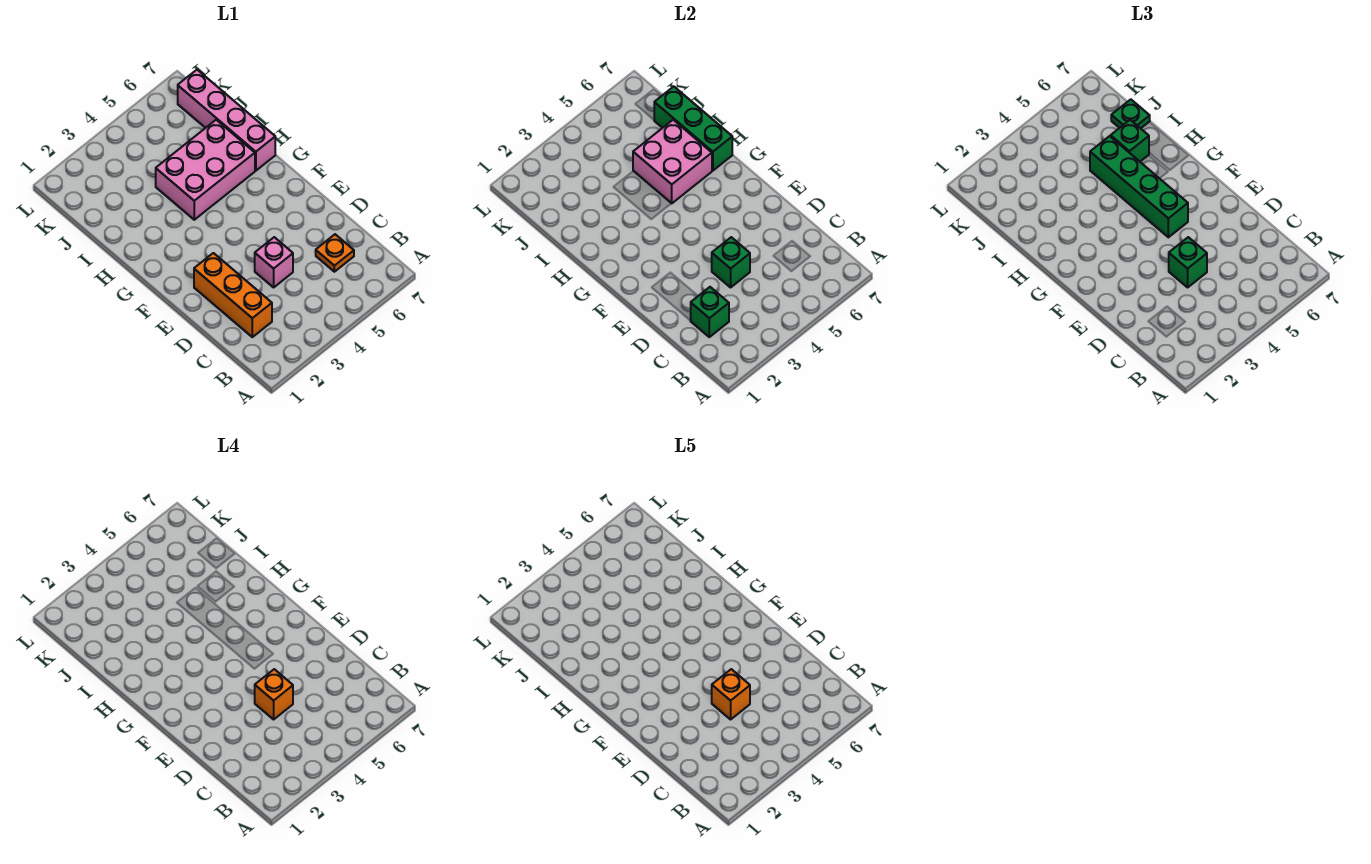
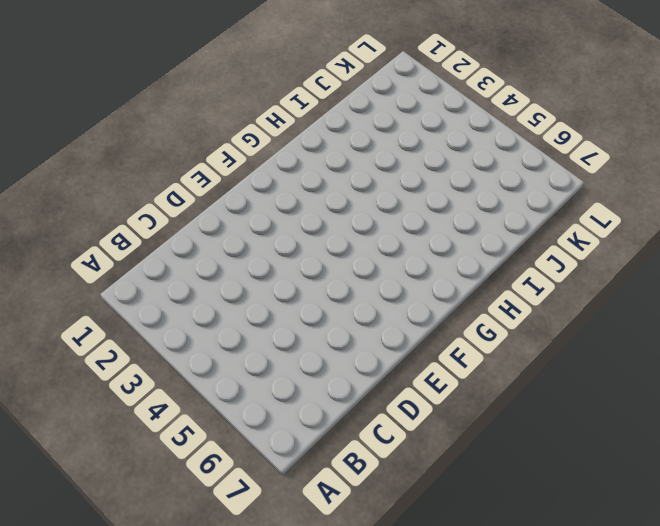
none -> orange 1x3 brick [194,253,272,337]
none -> orange 1x1 plate [316,234,354,272]
none -> pink 1x1 brick [255,237,293,287]

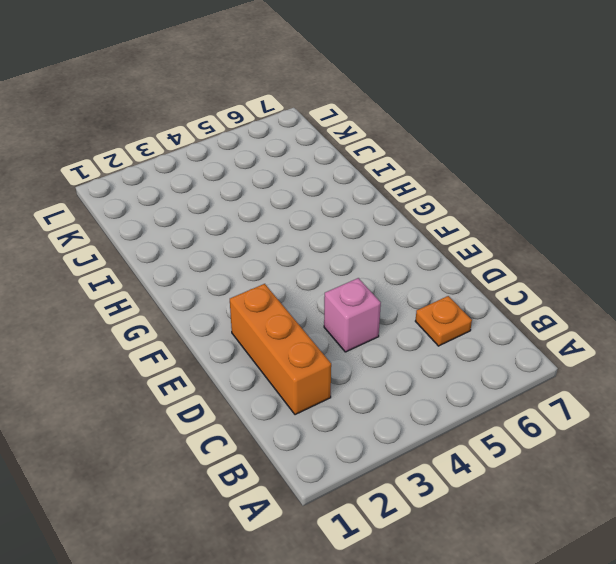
none -> pink 2x3 brick [156,120,255,220]
none -> pink 1x4 brick [178,70,275,171]
none -> green 1x1 brick [691,287,729,337]

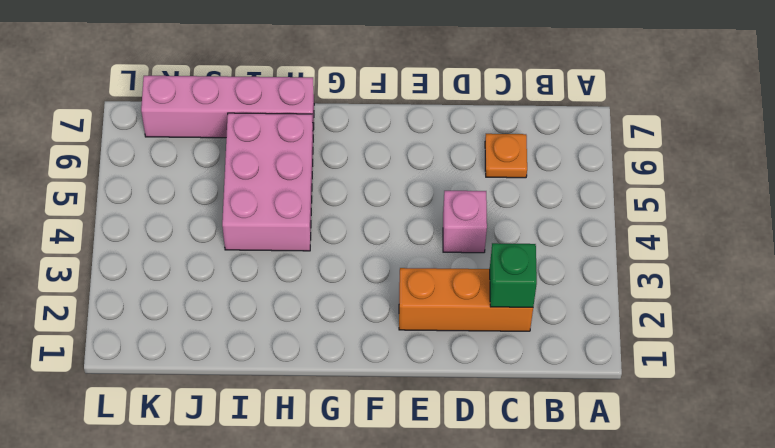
none -> green 1x1 brick [712,237,750,287]
none -> pink 2x2 brick [633,120,712,203]
none -> green 1x3 brick [654,87,732,171]

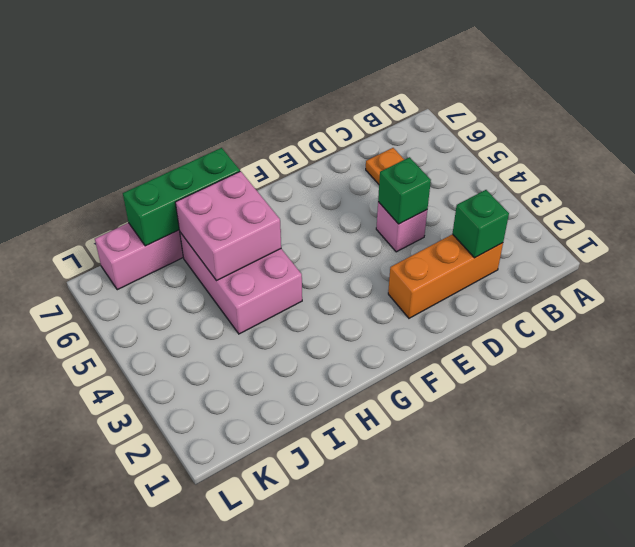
none -> green 1x1 brick [1169,237,1207,287]
none -> green 1x4 brick [1090,136,1188,237]
none -> green 1x1 brick [1111,120,1149,161]

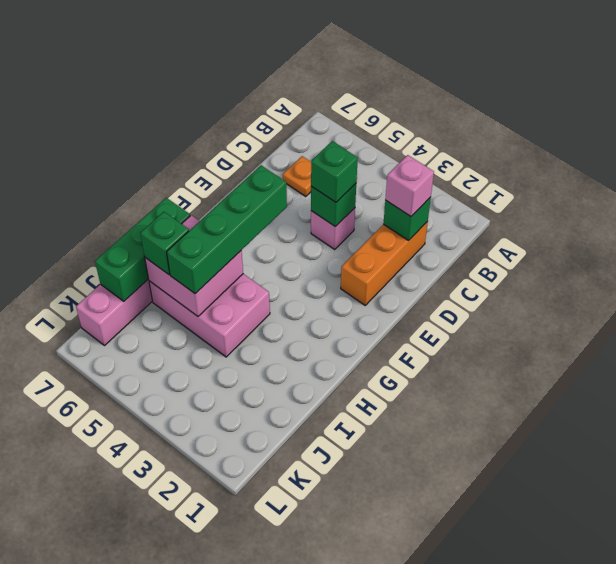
pink 1x1 brick [385,155,434,216] -> none
none -> green 1x1 plate [1111,99,1150,128]
none -> orange 1x1 brick [255,669,293,719]
none -> orange 1x1 brick [712,669,750,719]

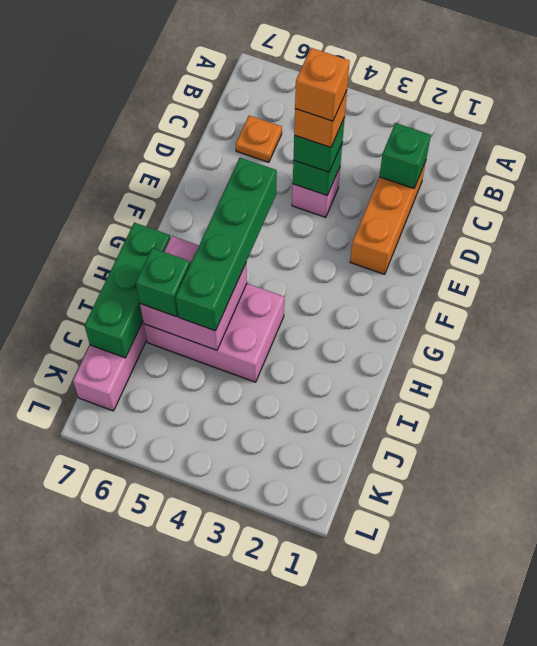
none -> green 1x1 plate [1111,99,1150,128]

